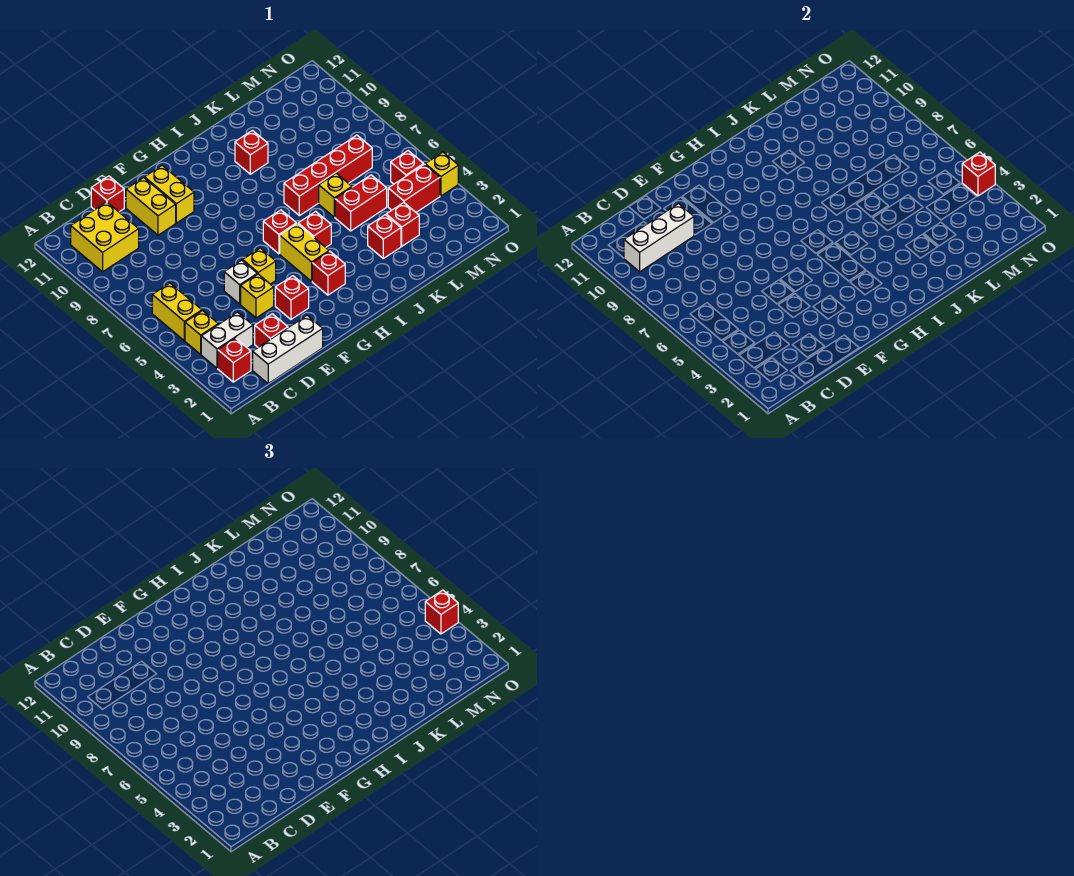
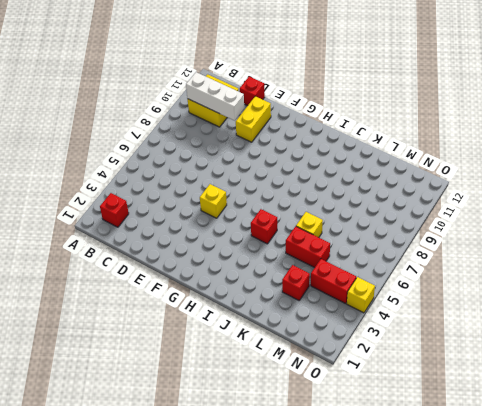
none -> white 1x2 brick [201,312,253,368]
none -> yellow 1x1 brick [185,311,218,354]
none -> yellow 1x2 brick [152,283,202,341]
none -> white 1x3 brick [253,316,323,384]

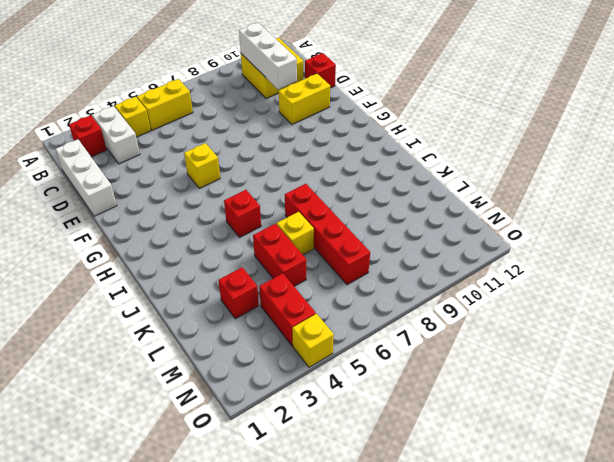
none -> red 1x1 brick [255,314,288,347]
none -> yellow 1x1 brick [241,274,274,318]
none -> white 1x1 brick [224,260,257,304]
none -> red 1x1 brick [275,276,309,319]

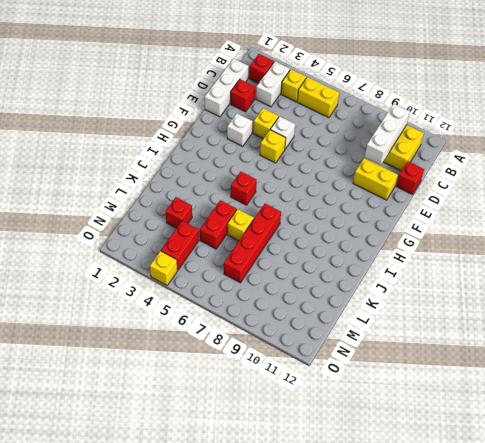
white 1x1 brick [227,114,252,146] -> red 1x1 brick [275,276,309,319]
none -> yellow 1x2 brick [145,165,194,223]
none -> red 1x1 brick [312,251,345,295]
none -> yellow 1x2 brick [280,224,329,281]
none -> red 1x1 brick [263,210,296,254]

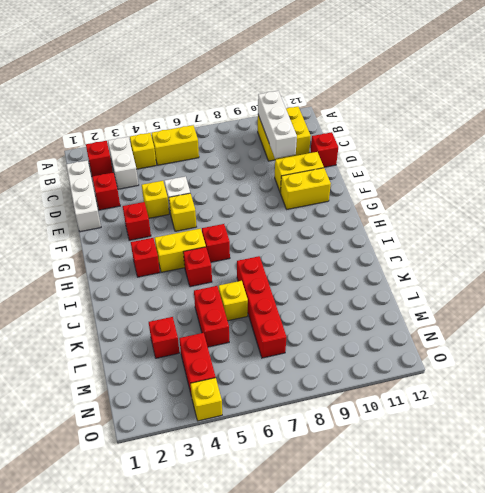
none -> red 1x1 brick [235,130,268,174]
none -> red 1x1 brick [368,215,401,258]
none -> red 1x1 brick [391,151,424,184]
none -> red 1x1 brick [962,152,995,196]

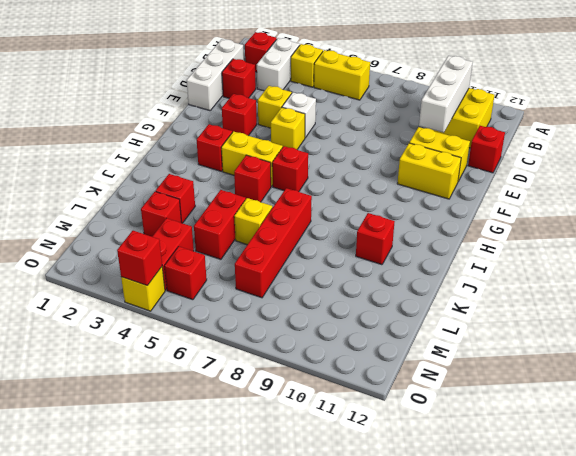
none -> red 1x1 brick [425,590,458,634]

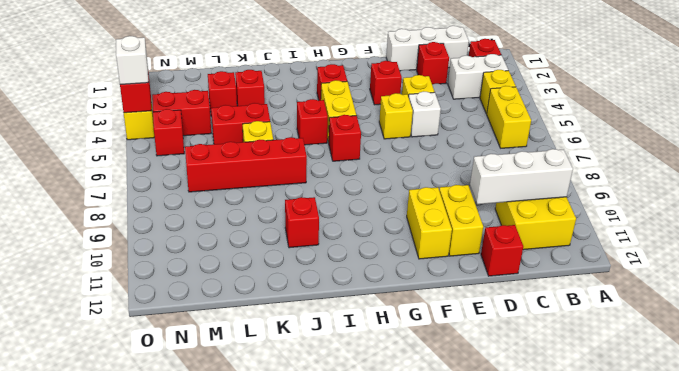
white 1x1 brick [116,36,148,85] -> red 1x1 brick [425,590,458,634]

